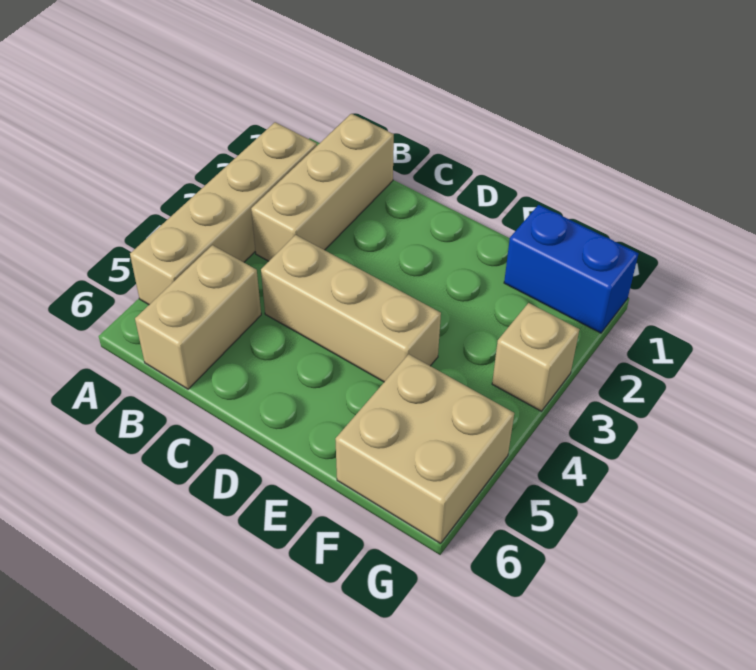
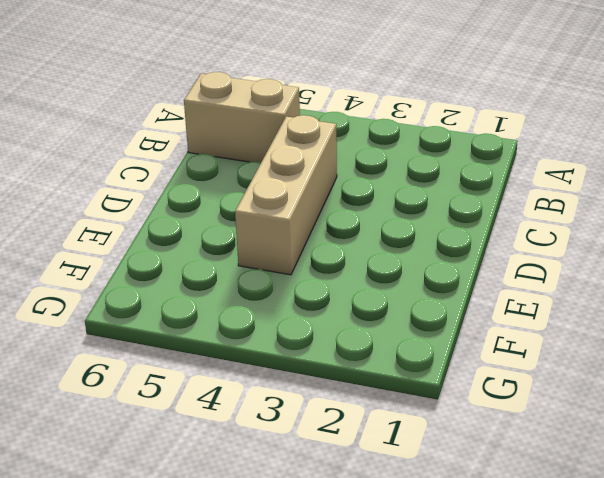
none -> tan 1x4 brick [130,122,317,305]
none -> tan 1x3 brick [251,114,394,261]

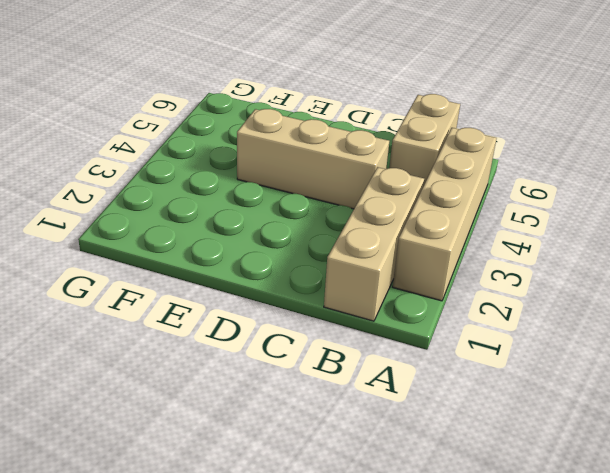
none -> blue 1x2 brick [504,205,638,333]
none -> tan 2x2 brick [335,354,514,544]

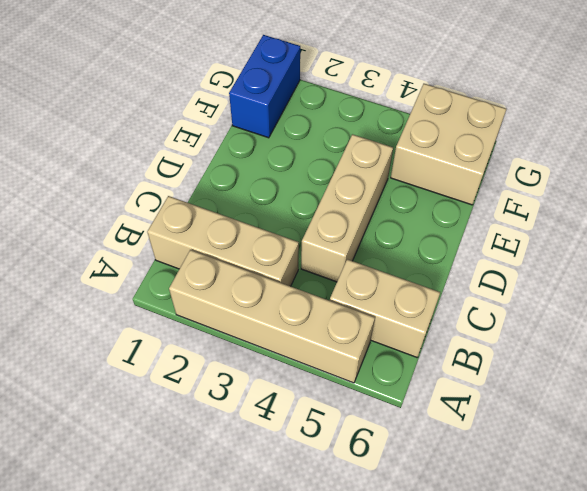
none -> tan 1x1 brick [492,303,579,411]

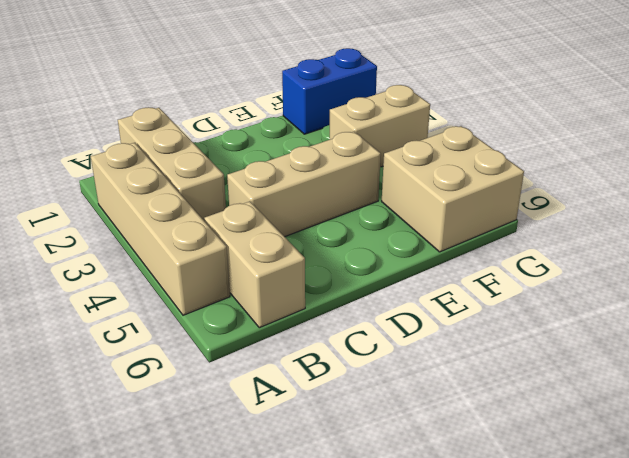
tan 1x2 brick [330,85,430,167] -> tan 1x1 brick [492,303,579,411]

